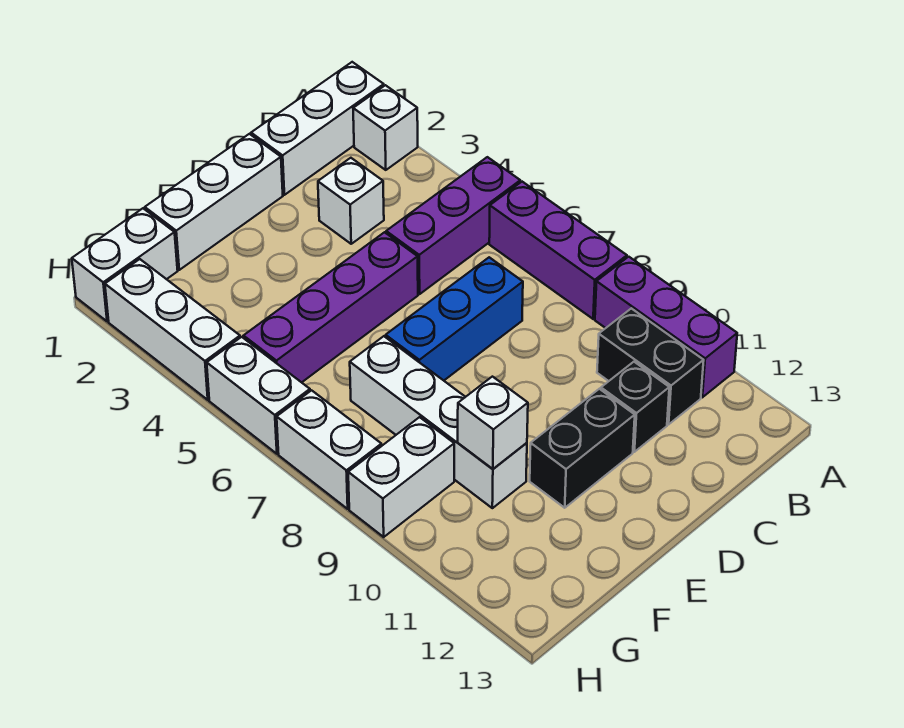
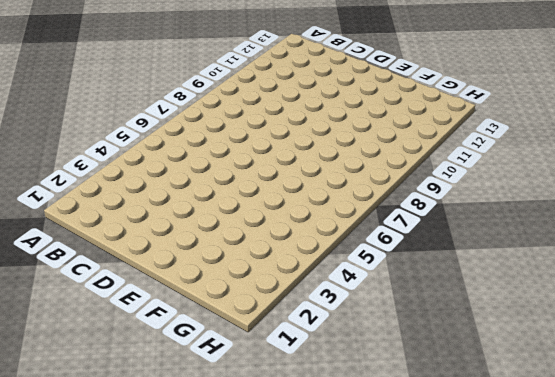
none -> white 1x3 brick [251,62,384,195]
none -> white 1x1 brick [353,85,418,170]
none -> purple 1x3 brick [386,157,520,294]

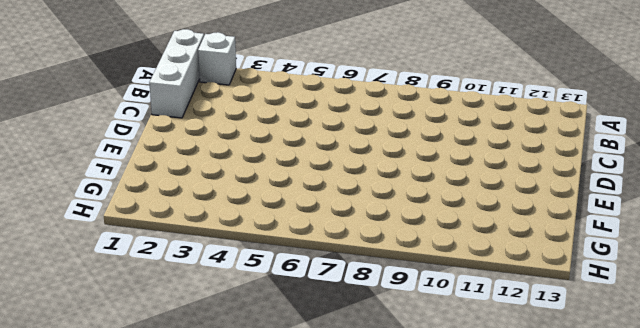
none -> purple 1x3 brick [386,157,520,294]
none -> purple 1x3 brick [489,182,627,319]
none -> purple 1x3 brick [595,257,737,397]

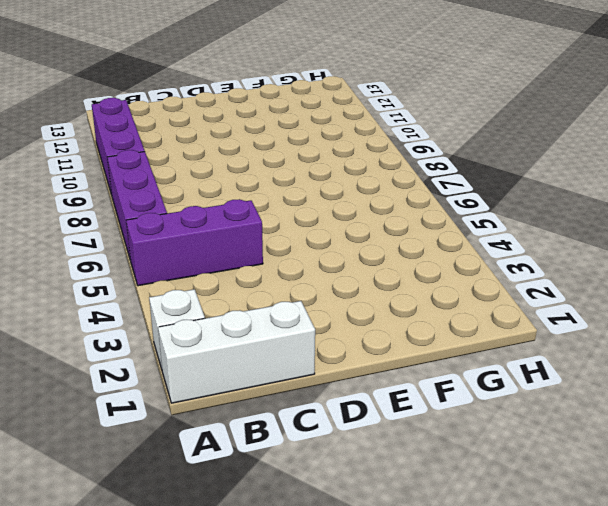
none -> black 1x2 brick [597,308,704,424]
none -> white 1x1 brick [318,158,384,244]
none -> blue 1x3 brick [386,257,523,380]

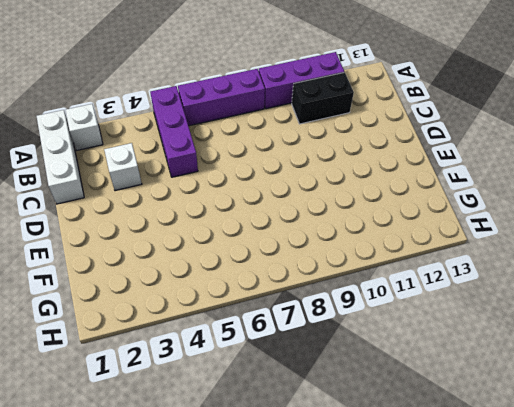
none -> blue 1x3 brick [386,257,523,380]
none -> black 1x1 brick [601,362,669,452]
none -> white 1x3 brick [145,134,283,270]

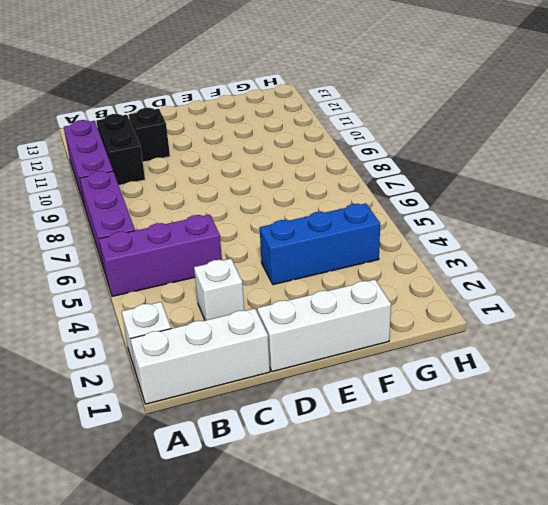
blue 1x3 brick [260,203,380,285] -> blue 1x3 brick moved to [386,257,523,380]
none -> purple 1x4 brick [244,232,418,382]
none -> black 1x2 brick [530,389,635,508]
none -> white 1x4 brick [350,336,527,508]

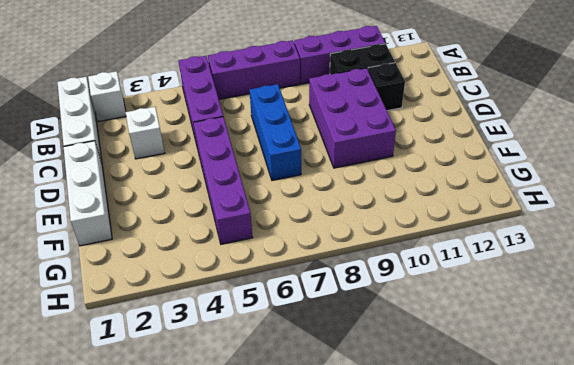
purple 2x3 brick [309,68,396,168] -> none
none -> black 1x2 brick [530,389,635,508]
none -> white 1x4 brick [350,336,527,508]
none -> white 1x2 brick [72,208,178,322]

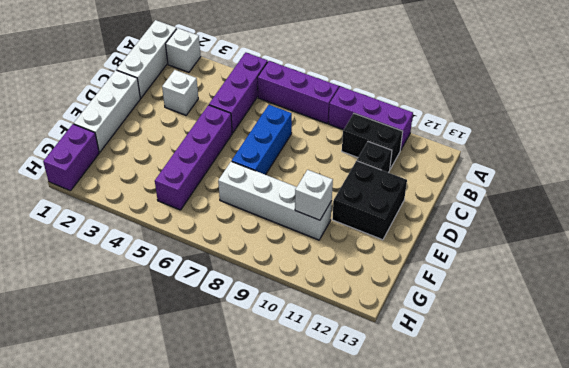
black 2x2 brick [332,161,407,240] -> black 1x2 brick [530,389,635,508]
purple 1x2 brick [43,124,99,191] -> white 1x2 brick [72,208,178,322]
none -> white 1x2 brick [348,417,454,537]
none -> white 1x3 brick [105,259,240,400]
none -> white 1x2 brick [207,337,310,454]

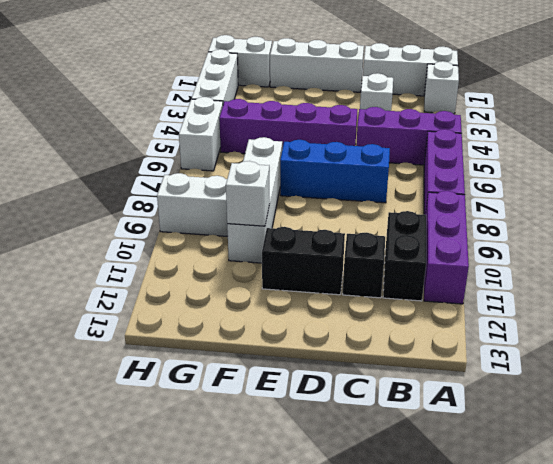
none -> white 1x2 brick [277,390,382,509]

